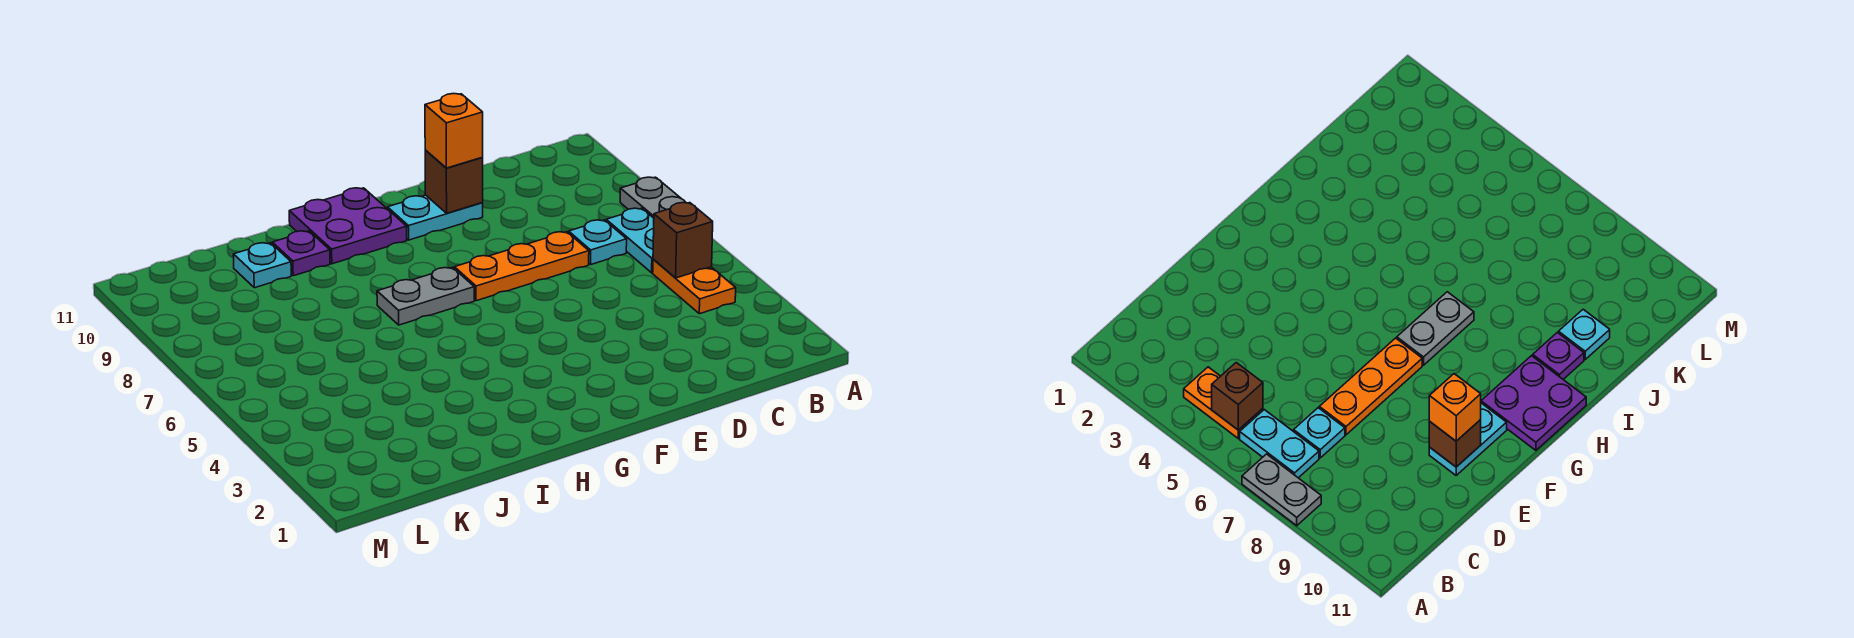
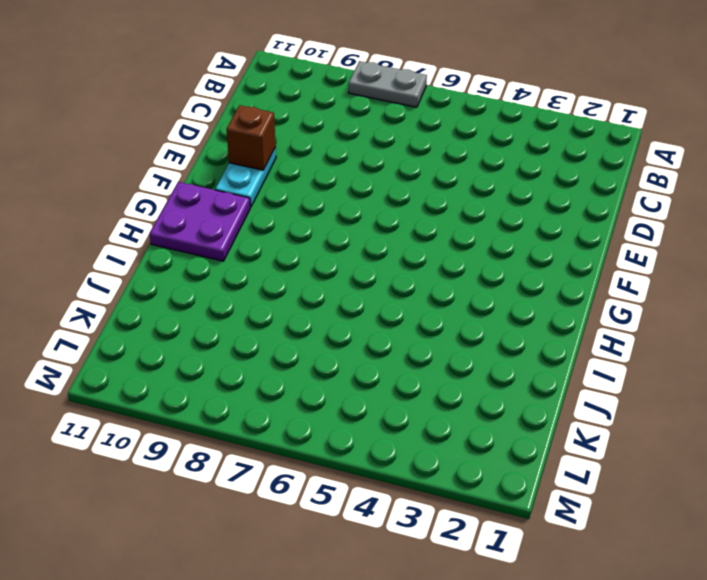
none -> orange 1x2 plate [653,259,736,314]
none -> cyan 1x2 plate [606,208,654,273]
none -> cyan 1x1 plate [569,220,627,264]

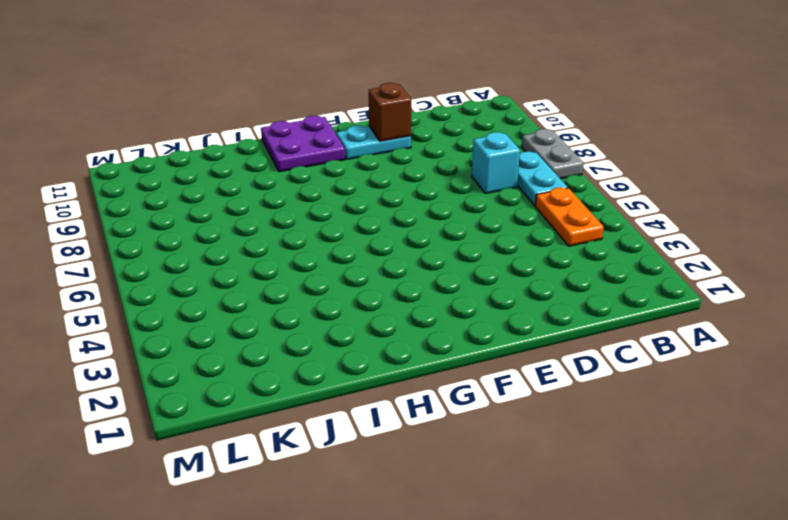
cyan 1x1 brick [472,132,520,194] -> cyan 1x1 plate [569,220,627,264]
none -> orange 1x3 plate [454,232,589,301]
none -> grey 1x2 plate [377,267,474,325]
none -> purple 1x1 plate [272,231,330,276]

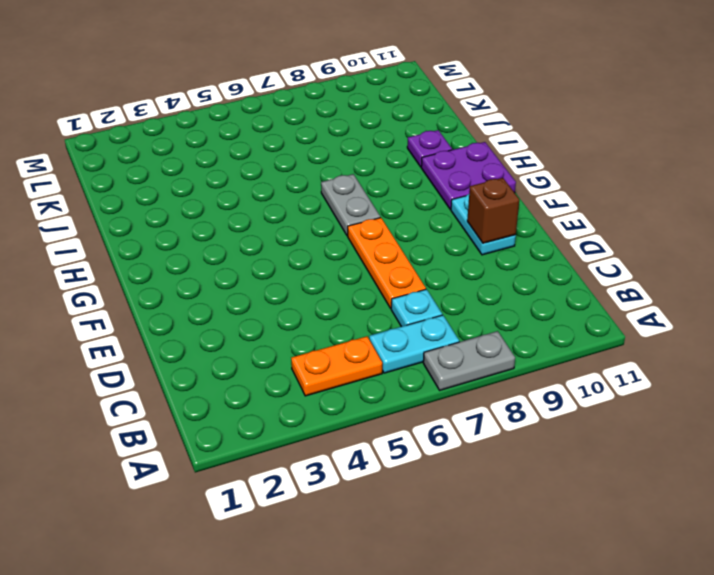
none -> cyan 1x1 plate [233,243,291,288]
none -> brown 1x1 brick [653,203,713,278]
none -> orange 1x1 brick [425,94,483,168]

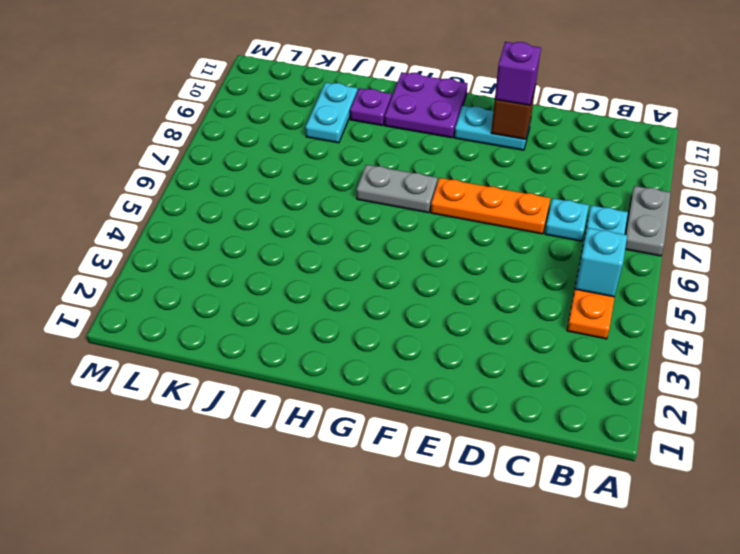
cyan 1x1 brick [575,228,627,297] -> brown 1x1 brick [653,203,713,278]
purple 1x1 brick [495,42,541,105] -> orange 1x1 brick [425,94,483,168]
cyan 1x2 plate [305,83,357,143] -> cyan 1x1 plate [233,243,291,288]

